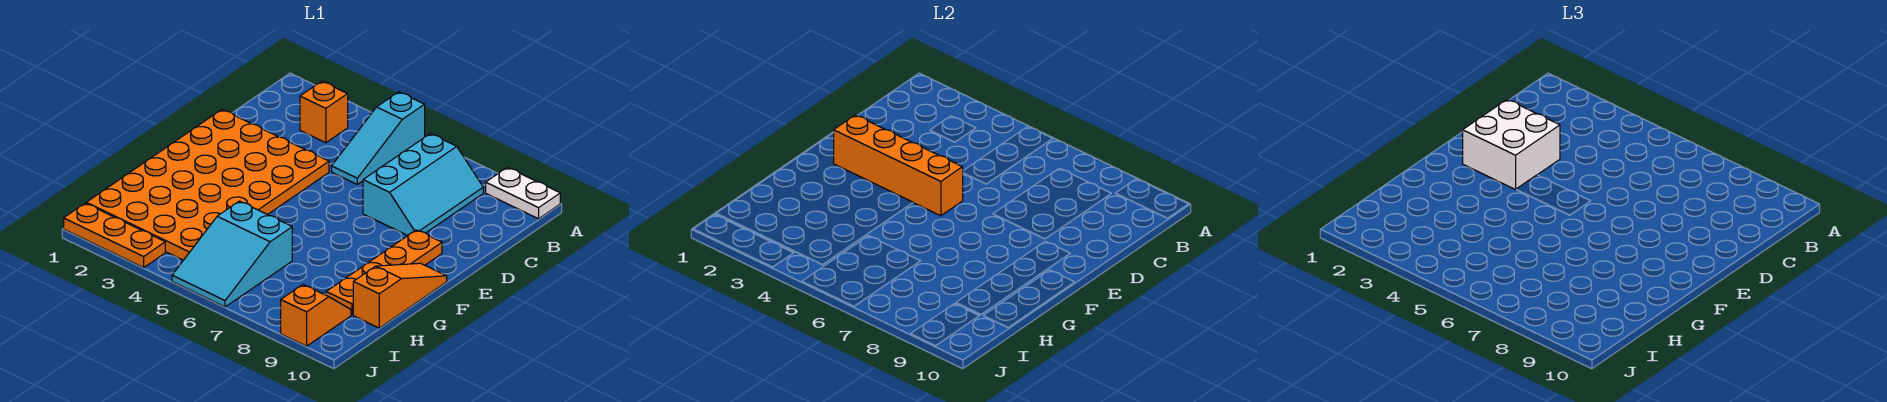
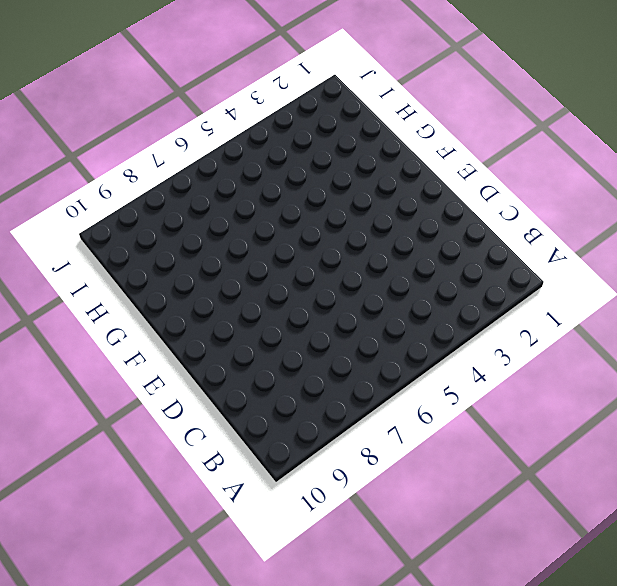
none -> cyan 1x3 slope [332,92,425,184]
none -> white 1x2 plate [486,167,560,219]
none -> orange 1x1 brick [300,81,348,143]

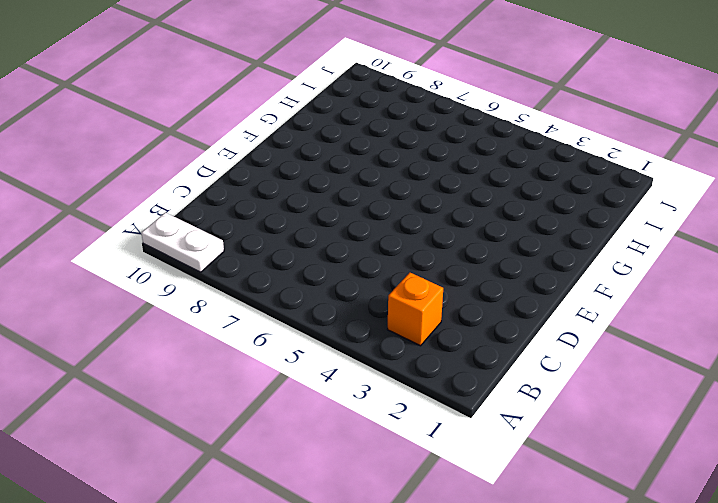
none -> cyan 1x3 slope [332,92,425,184]
none -> cyan 2x3 slope [363,134,483,236]
none -> orange 4x6 plate [86,110,329,260]

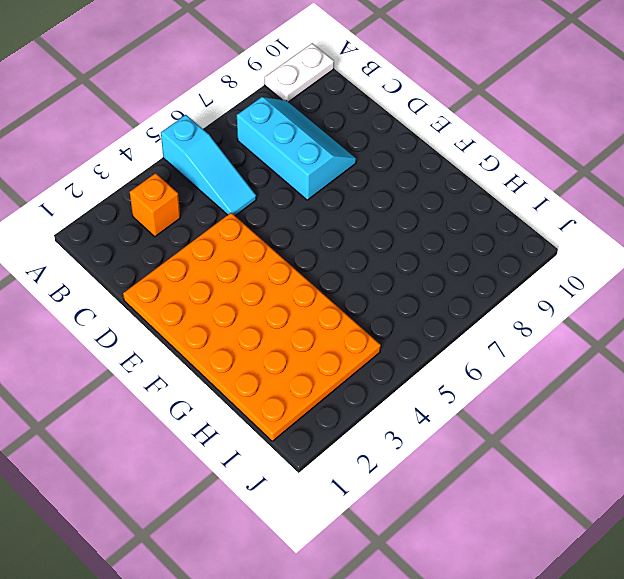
none -> orange 1x4 plate [326,230,442,315]
none -> orange 1x3 slope [353,263,447,328]
none -> cyan 2x3 slope [172,201,292,307]

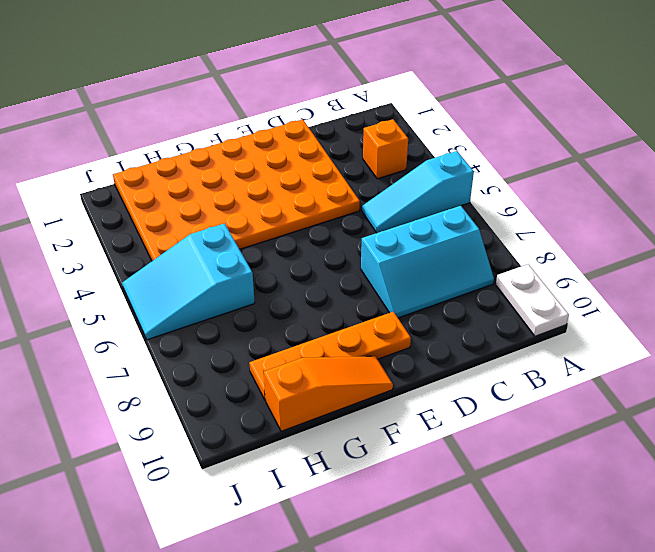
none -> orange 1x2 slope [281,285,351,346]
none -> orange 1x3 plate [64,203,165,268]
none -> orange 1x4 brick [834,115,963,216]

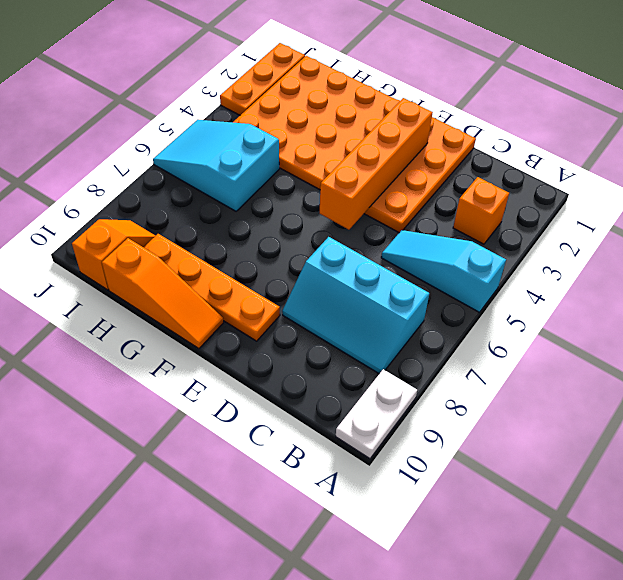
orange 1x2 slope [72,219,155,290] -> orange 1x2 slope turned to [281,285,351,346]
none -> white 2x2 brick [1463,100,1560,190]

